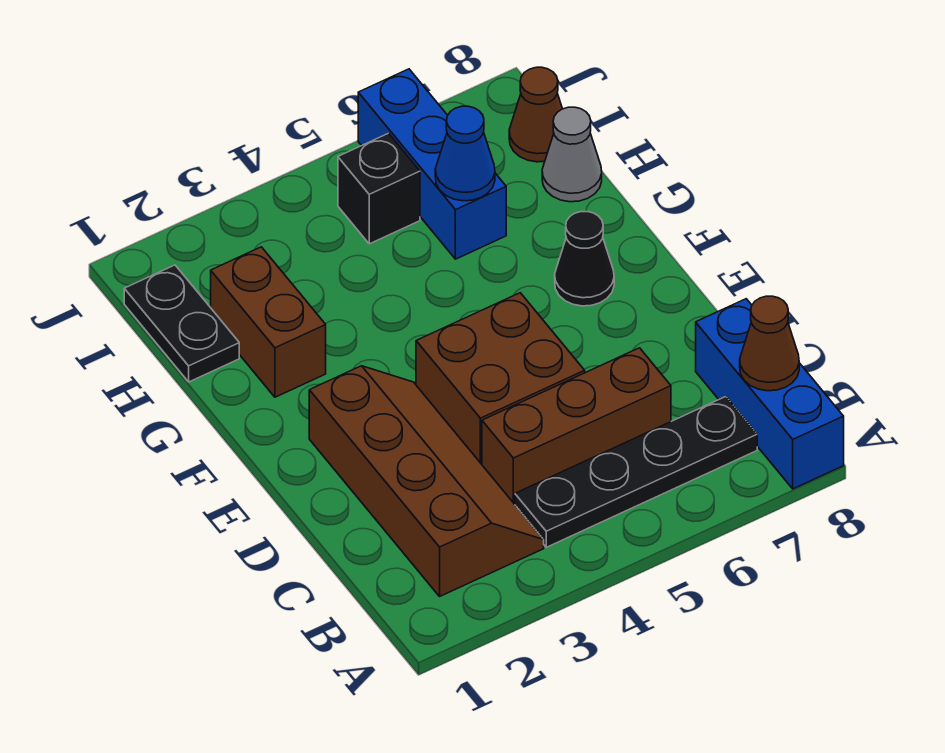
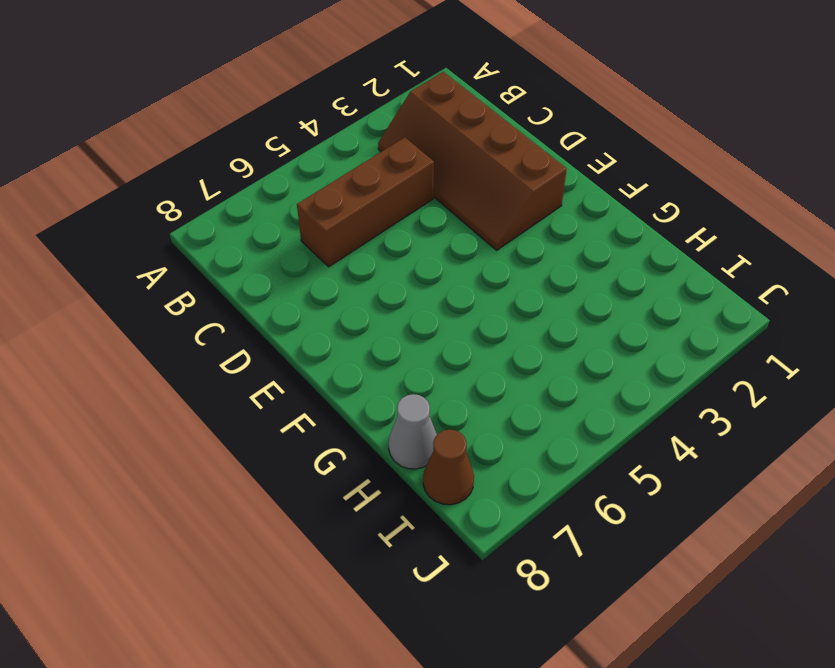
none -> blue 1x3 brick [696,299,844,489]
none -> black 1x4 plate [515,397,757,547]
none -> brown 2x2 brick [416,293,585,464]

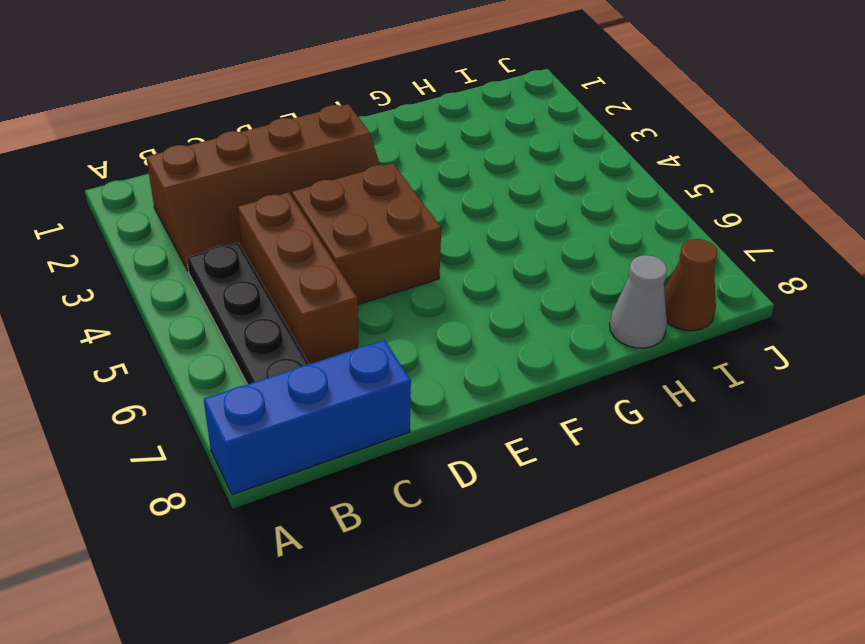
none -> black 1x1 cone [555,212,614,306]
none -> brown 1x2 brick [211,247,326,397]
none -> black 1x2 plate [124,265,239,382]

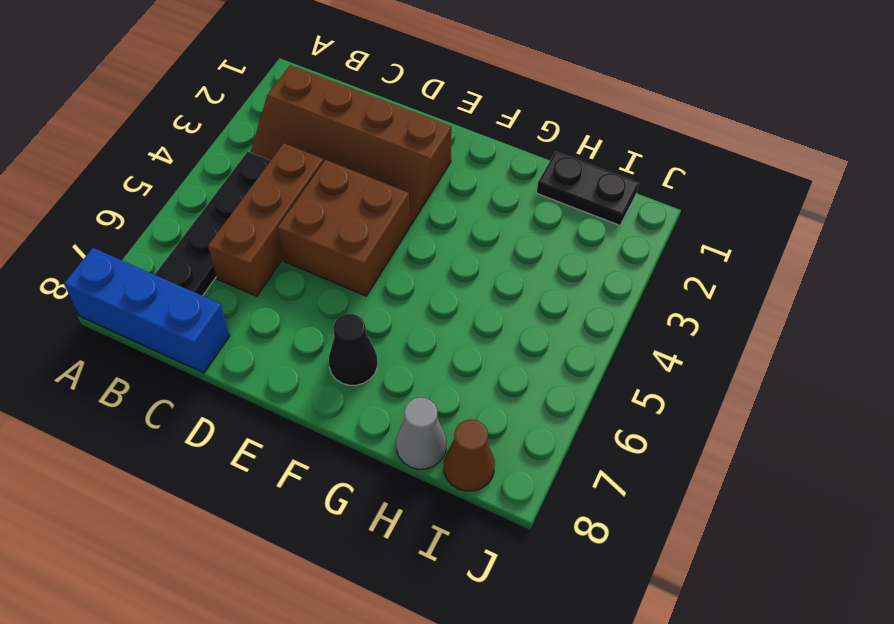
none -> brown 1x2 brick [211,247,326,397]
none -> blue 1x3 brick [358,69,506,259]
none -> black 1x1 brick [338,133,420,244]

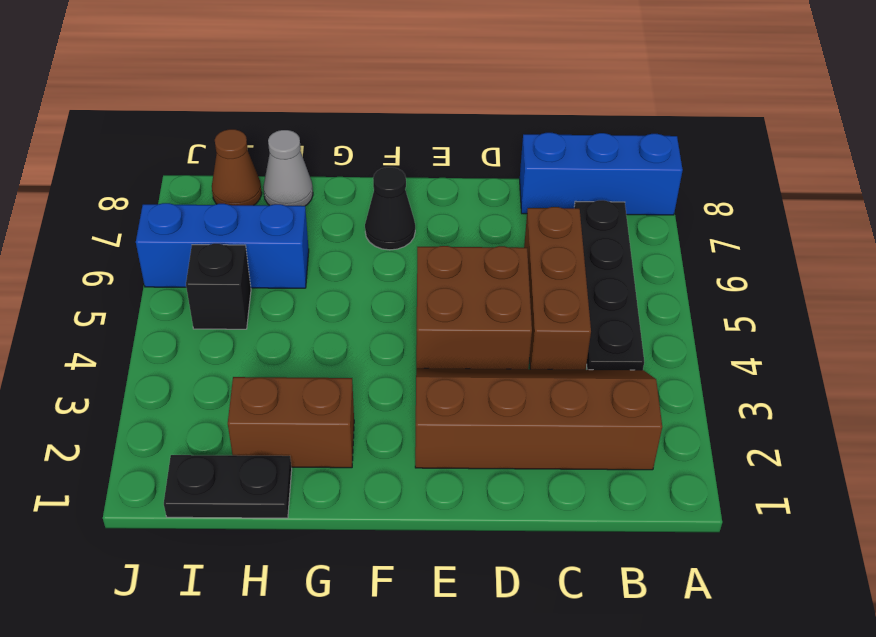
none -> brown 1x1 cone [740,296,799,391]
none -> blue 1x1 cone [435,106,495,201]

